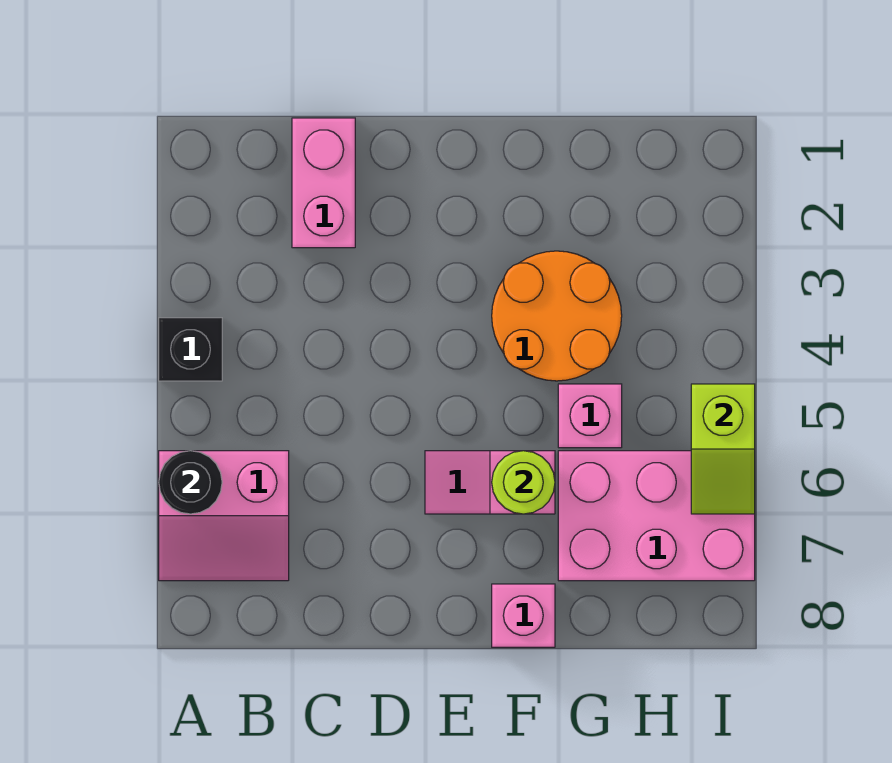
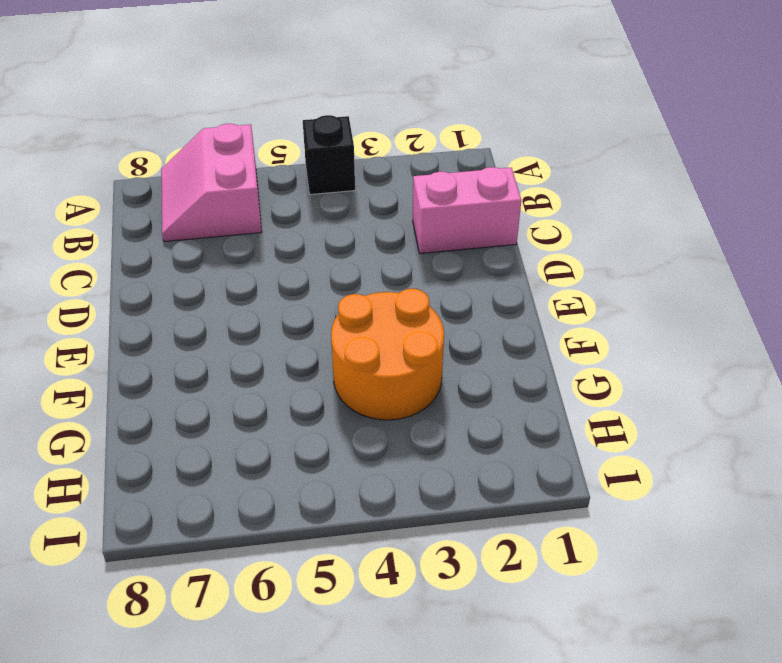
none -> pink 1x2 slope [425,451,555,514]
none -> pink 1x1 brick [492,584,555,647]

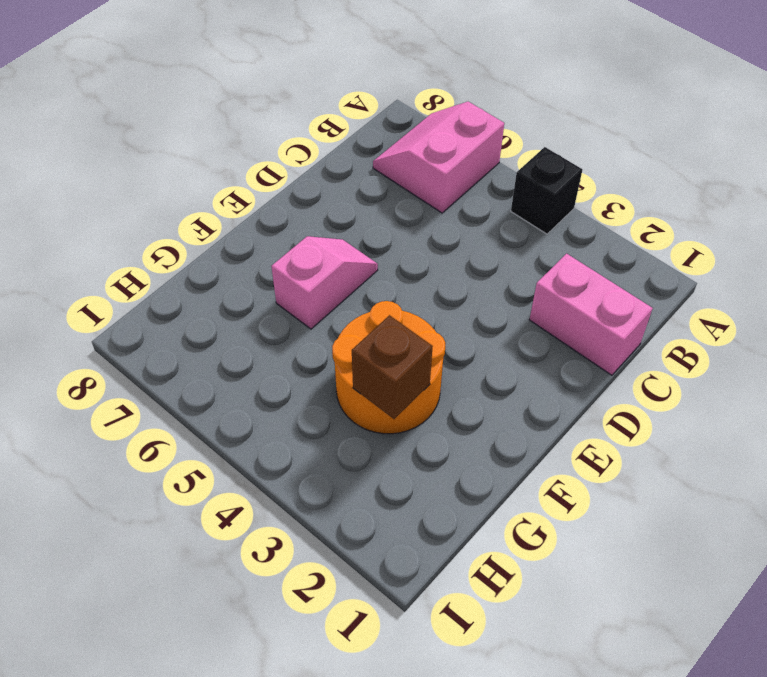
brown 1x1 brick [352,315,433,419] -> none
none -> pink 1x1 brick [492,584,555,647]
none -> pink 1x1 brick [558,384,622,448]

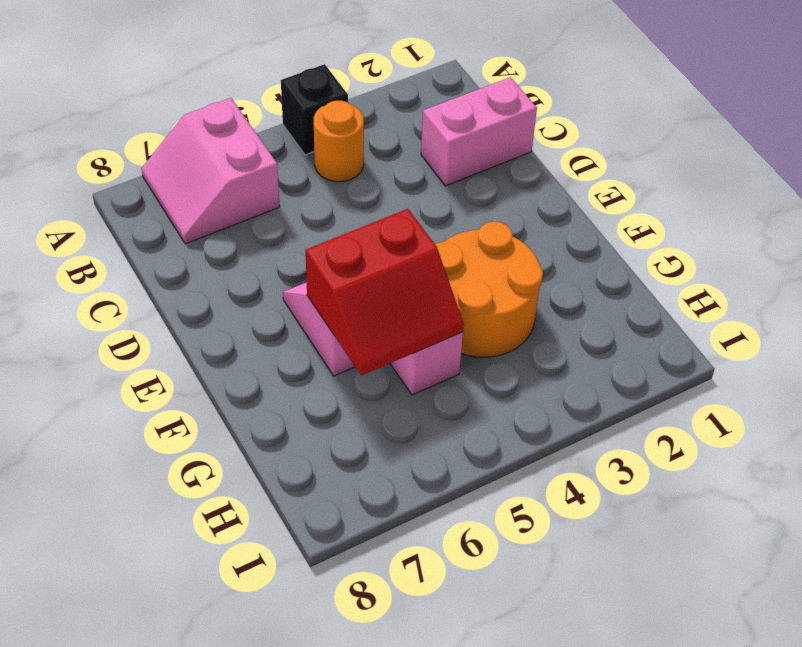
orange 1x1 round brick [314,100,364,182] -> none
red 2x2 slope [305,209,464,376] -> lime 1x1 round brick [492,451,555,514]
none -> pink 1x1 brick [492,584,555,647]
none -> pink 2x3 brick [558,451,755,581]

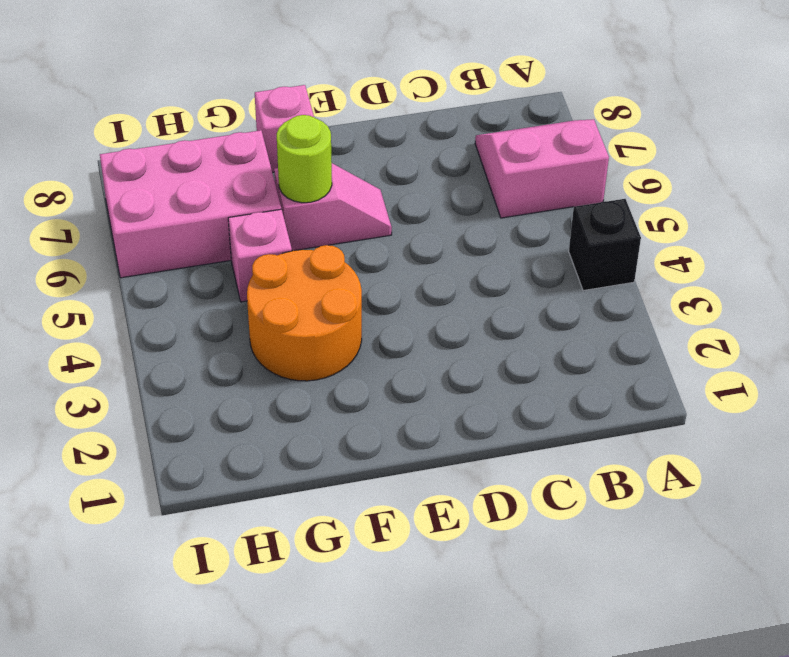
none -> pink 1x2 brick [292,118,355,248]
none -> black 1x1 round brick [159,451,222,514]

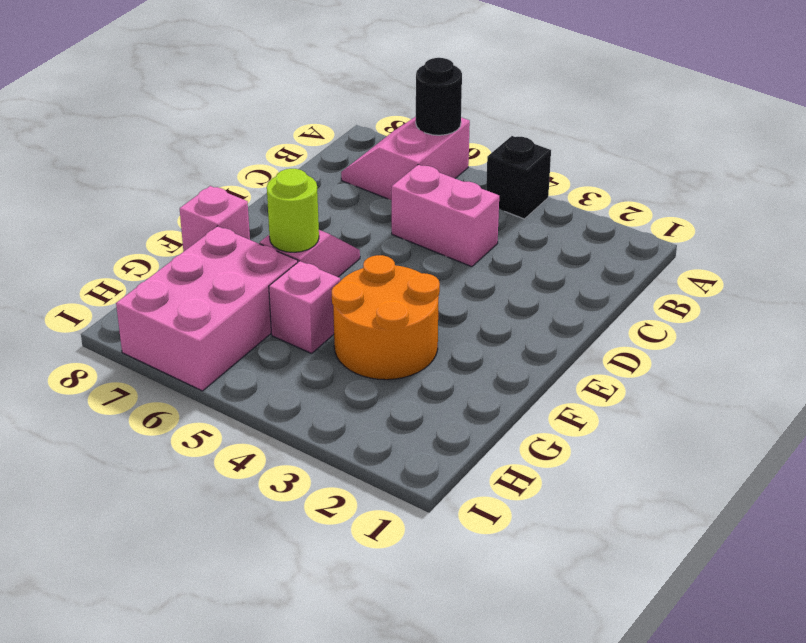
pink 1x2 brick [391,165,499,267] -> pink 1x2 brick moved to [292,118,355,248]
none -> lime 1x2 slope [691,384,755,514]

